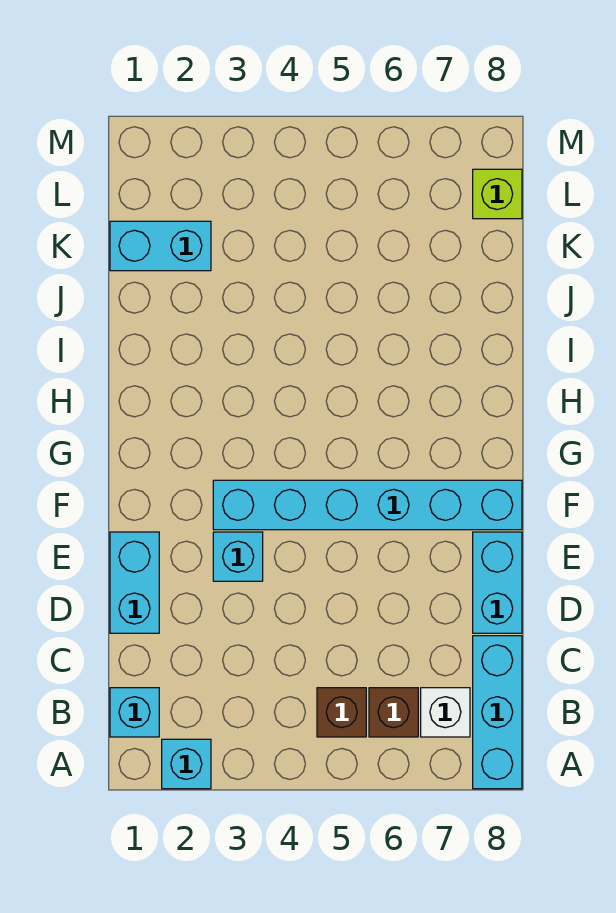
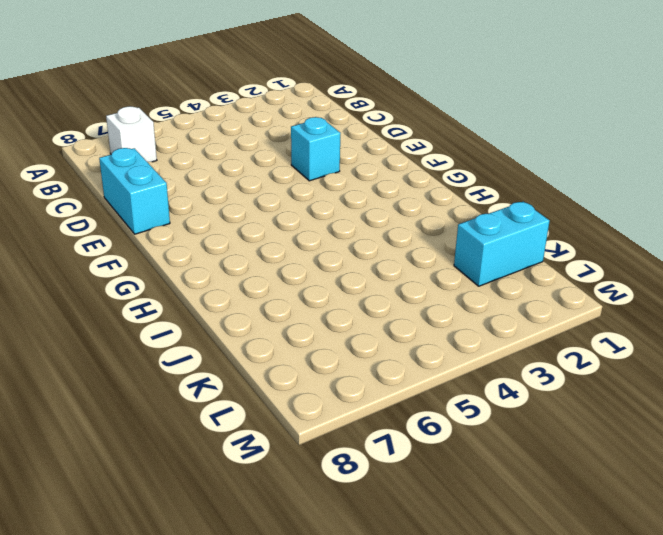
none -> cyan 1x1 brick [162,739,211,789]
none -> cyan 1x3 brick [473,636,522,789]
none -> cyan 1x1 brick [110,688,159,737]

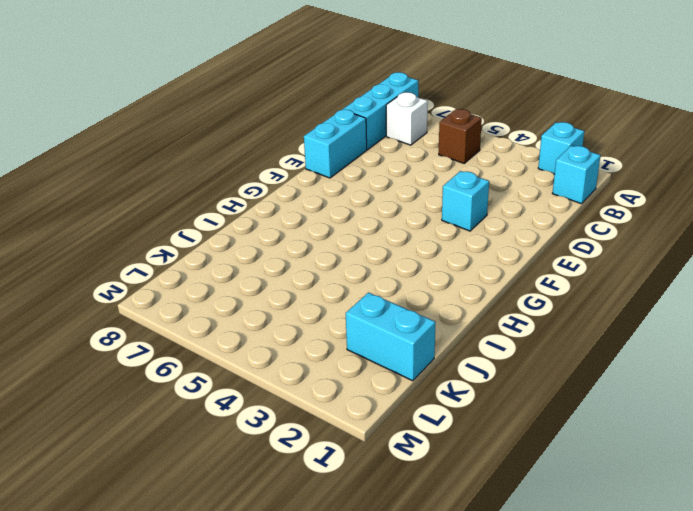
none -> brown 1x1 brick [369,688,418,737]
none -> cyan 1x2 brick [110,532,159,633]
none -> cyan 1x6 brick [213,480,522,530]

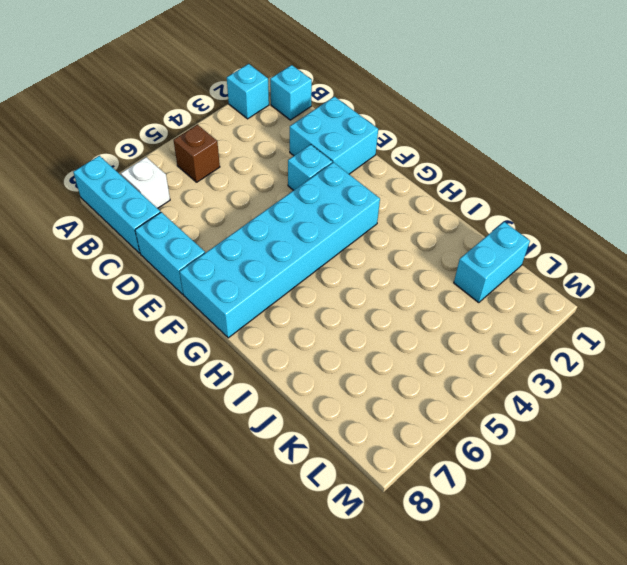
cyan 2x2 brick [290,97,378,174] -> cyan 1x2 brick [110,532,159,633]
cyan 2x6 brick [180,162,380,338] -> cyan 1x6 brick [213,480,522,530]
none -> brown 1x1 brick [369,688,418,737]
none -> lime 1x1 brick [473,169,522,219]

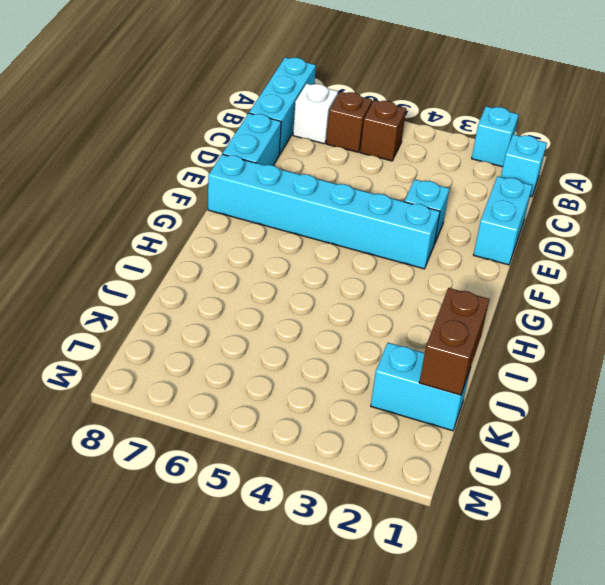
brown 1x2 brick [419,288,489,395] -> none
none -> lime 1x1 brick [473,169,522,219]

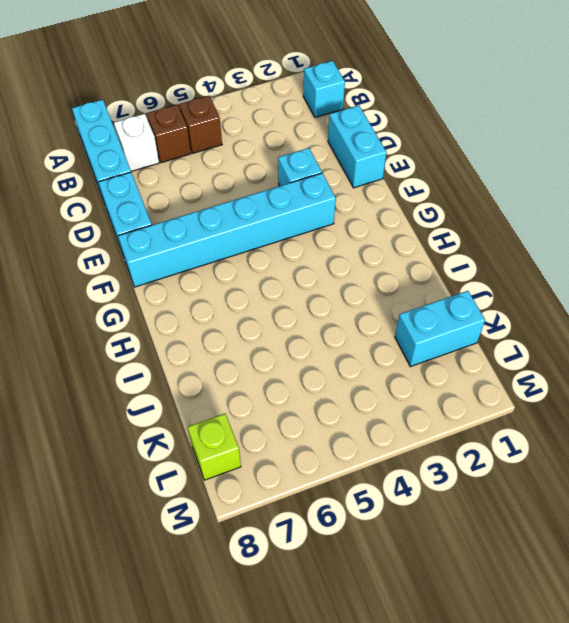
none -> cyan 1x1 brick [162,739,211,789]

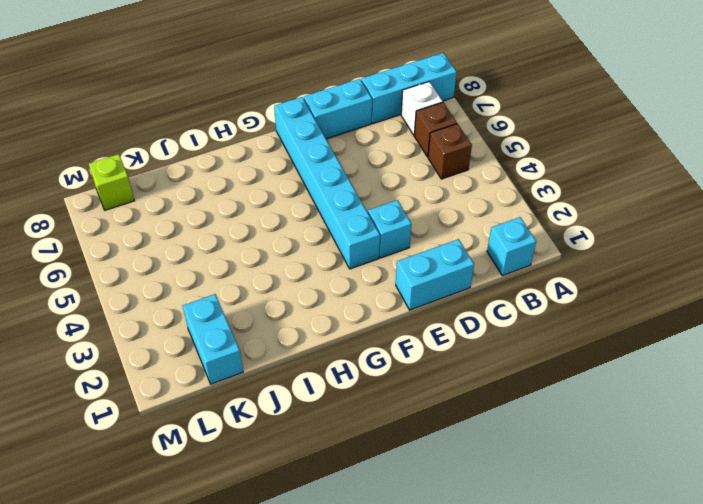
none -> cyan 1x1 brick [162,739,211,789]

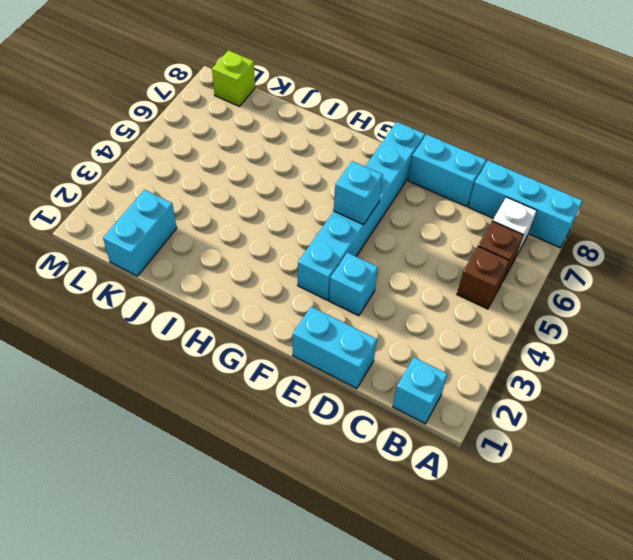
cyan 1x1 brick [334,161,383,225] -> cyan 1x1 brick moved to [162,739,211,789]

